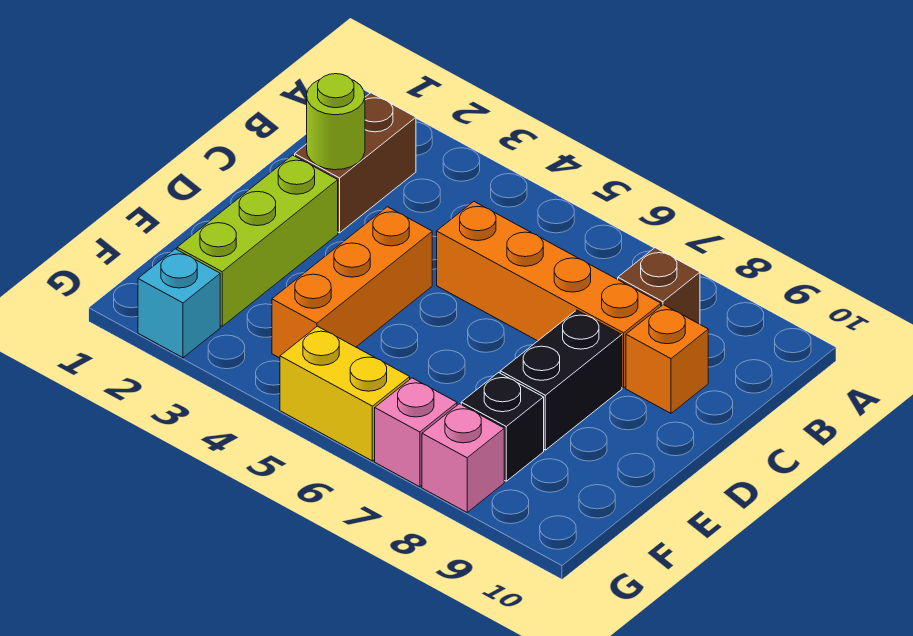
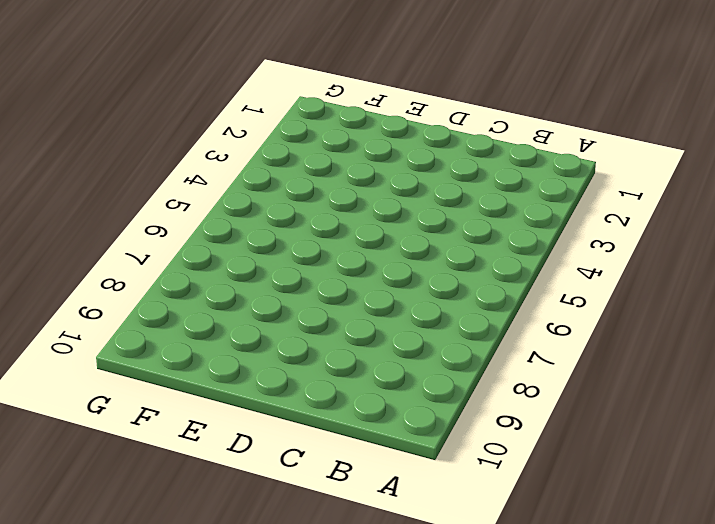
none -> brown 1x2 brick [295,93,416,233]
none -> brown 1x1 brick [618,248,700,324]
none -> orange 1x4 brick [437,202,661,388]

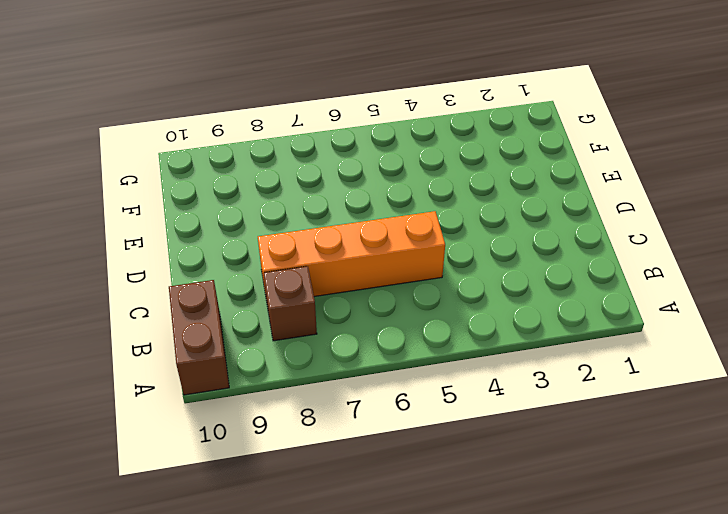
brown 1x2 brick [169,280,229,395] -> brown 1x2 brick moved to [295,93,416,233]
none -> orange 1x1 brick [626,305,708,413]
none -> lime 1x3 brick [177,155,338,326]
none -> orange 1x3 brick [272,207,432,358]

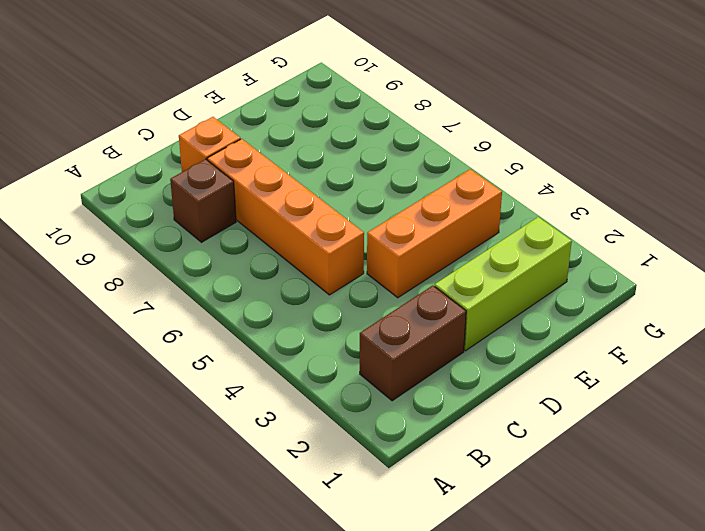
none -> black 1x2 brick [500,310,622,450]
none -> black 1x1 brick [461,373,544,481]
none -> cyan 1x1 brick [138,249,220,358]

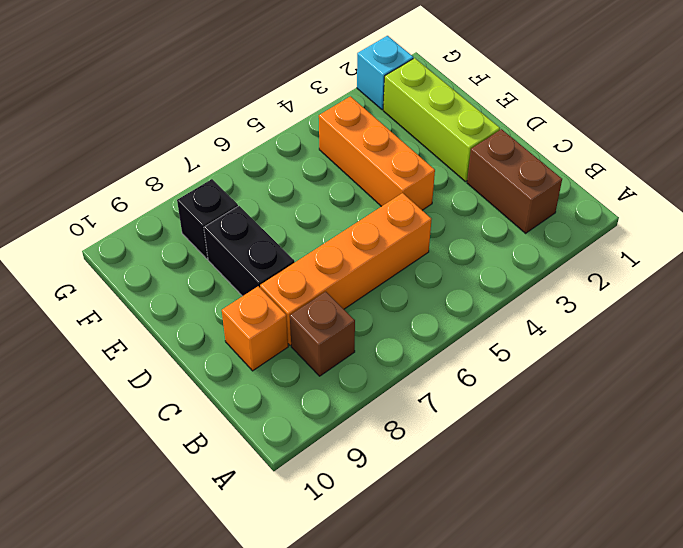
none -> yellow 1x2 brick [280,326,410,461]
none -> pink 1x1 brick [375,378,457,487]
none -> pink 1x1 brick [422,404,504,512]

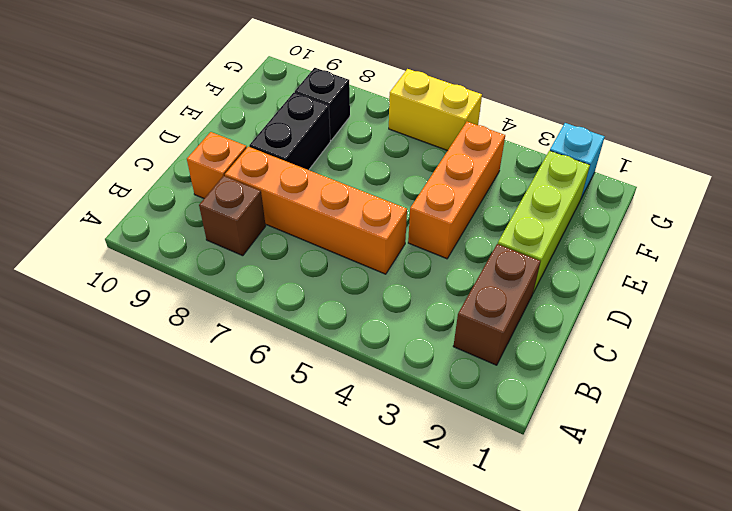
none -> pink 1x1 brick [375,378,457,487]
none -> pink 1x1 brick [422,404,504,512]
none -> lime 1x1 round brick [307,74,365,170]

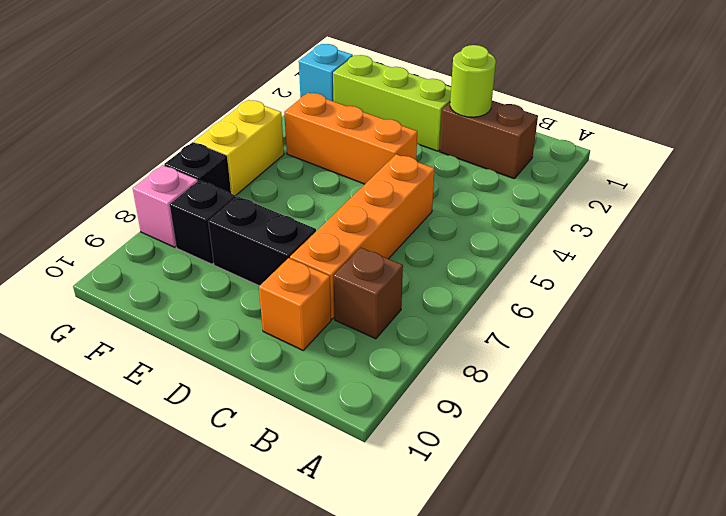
black 1x1 brick [164,142,231,193] -> pink 1x1 brick [375,378,457,487]

